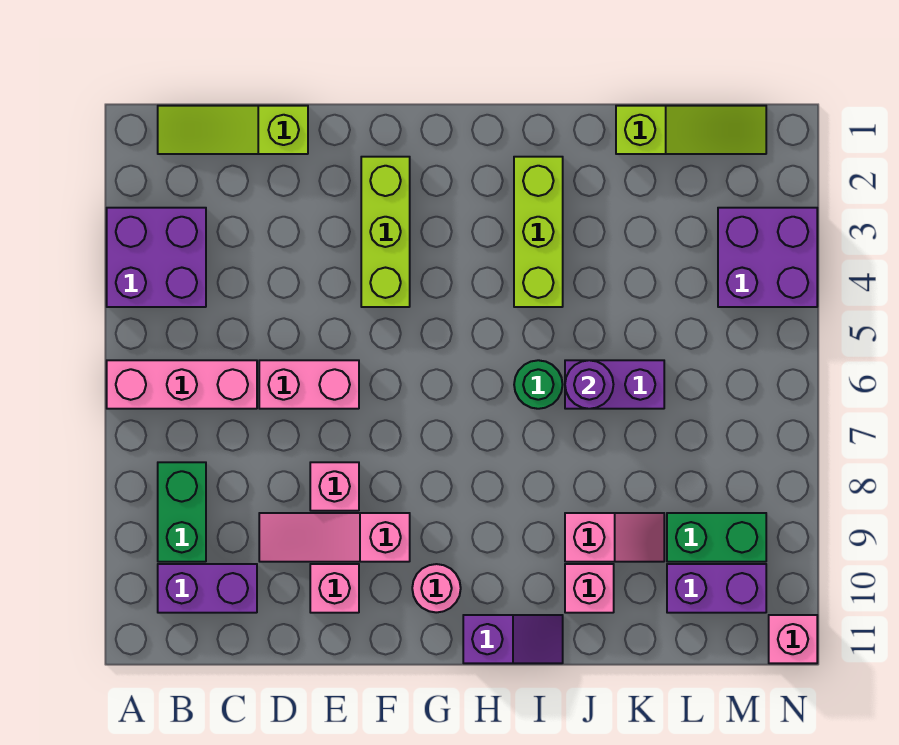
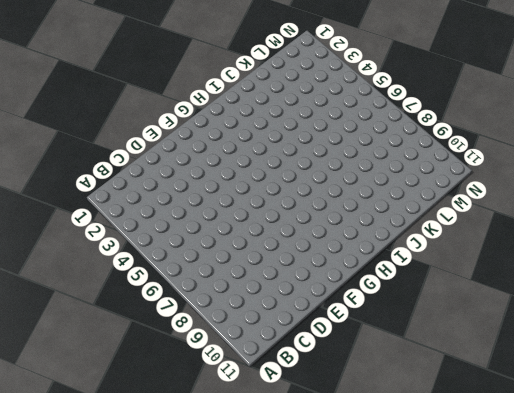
none -> purple 2x2 brick [107,208,206,307]
none -> pink 1x3 brick [107,360,257,409]
none -> lime 1x3 slope [158,106,308,154]

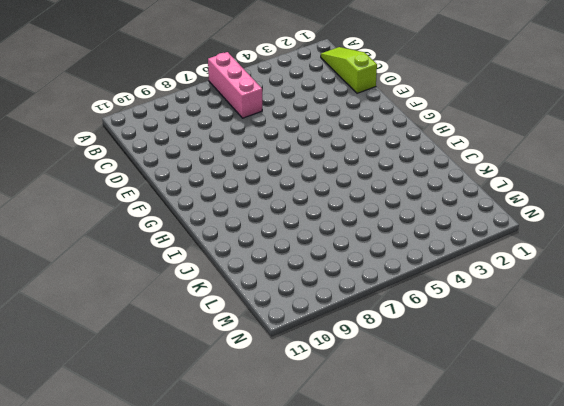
none -> purple 2x2 brick [107,208,206,307]
none -> green 1x2 brick [158,462,206,562]
none -> purple 1x2 brick [158,564,257,613]

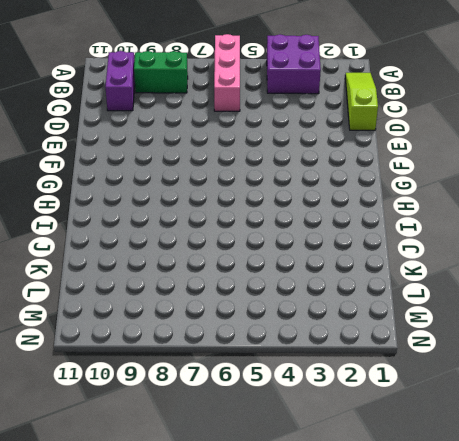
none -> pink 1x2 brick [259,360,359,409]
none -> pink 1x3 slope [259,513,410,562]
none -> pink 1x1 brick [310,462,359,511]

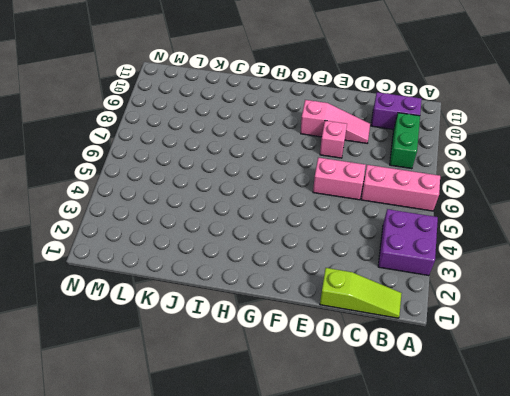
none -> pink 1x1 brick [310,564,359,613]
none -> lime 1x3 brick [361,157,410,307]
none -> pink 1x1 round brick [412,564,461,613]

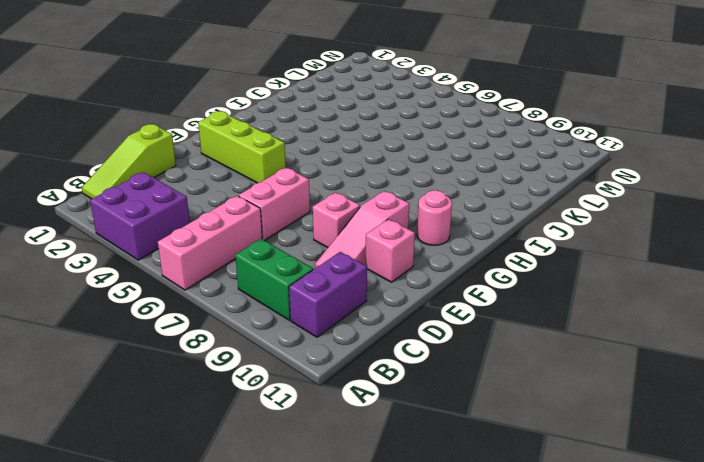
none -> purple 1x2 slope [463,615,563,663]
none -> lime 1x3 brick [514,157,563,307]
none -> green 1x1 round brick [514,360,563,409]

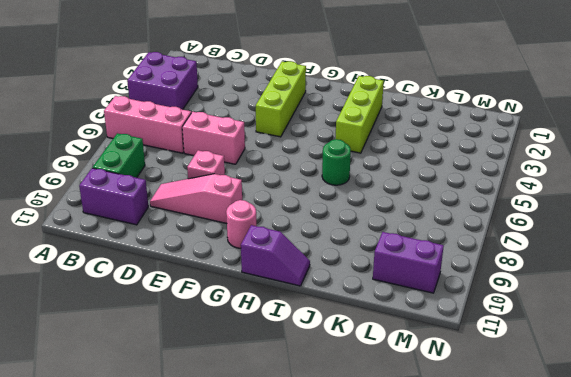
none -> lime 1x3 slope [158,106,308,154]
none -> pink 1x1 brick [310,564,359,613]
none -> purple 1x2 brick [565,360,664,409]

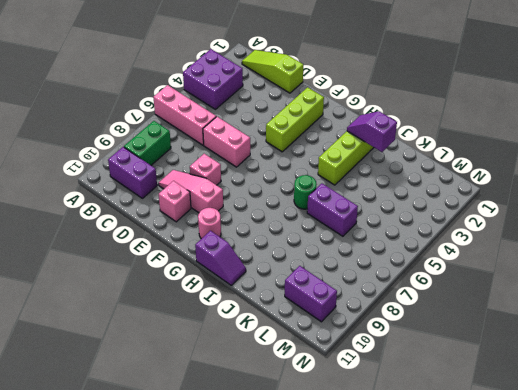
purple 1x2 slope [347,111,397,152] -> none
none -> pink 1x2 slope [565,513,664,562]
none -> pink 1x1 brick [565,564,614,613]
none -> lime 1x3 slope [616,106,766,154]

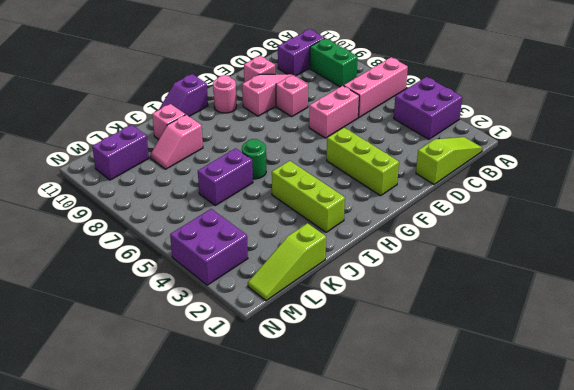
none -> green 1x2 brick [667,513,766,562]
none -> pink 1x1 brick [769,615,817,663]
none -> purple 1x1 round brick [565,360,613,409]

